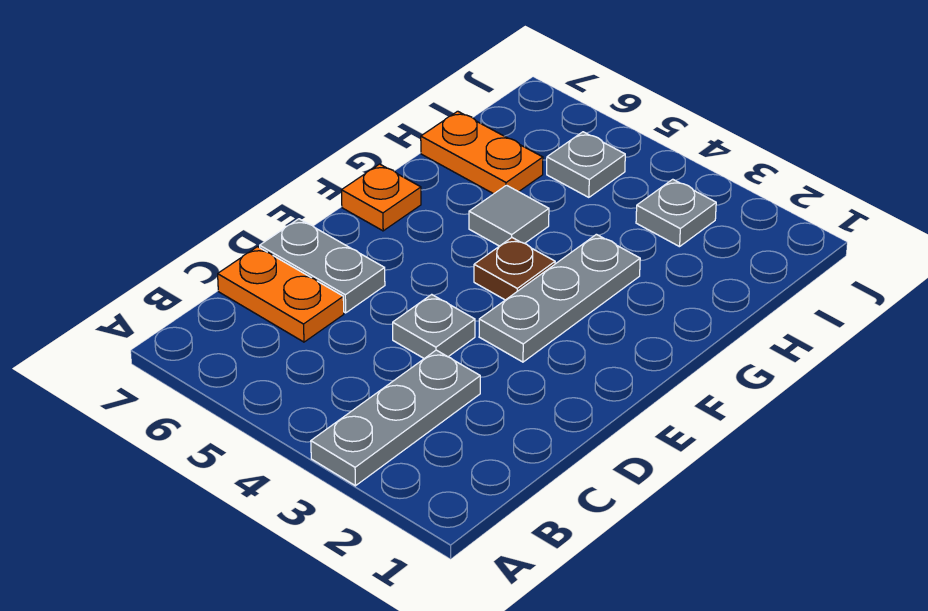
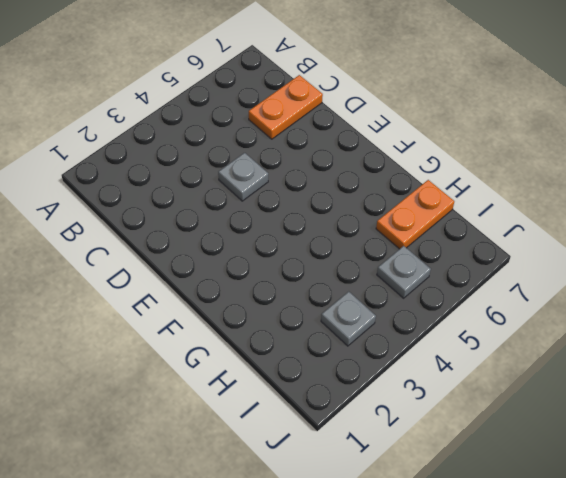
none -> grey 1x3 plate [311,350,480,486]
none -> grey 1x2 plate [260,219,385,313]

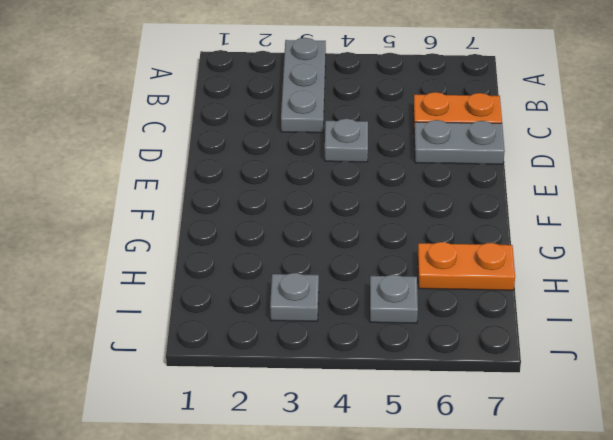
none -> grey 1x3 plate [479,234,640,362]
none -> brown 1x1 plate [474,238,555,300]

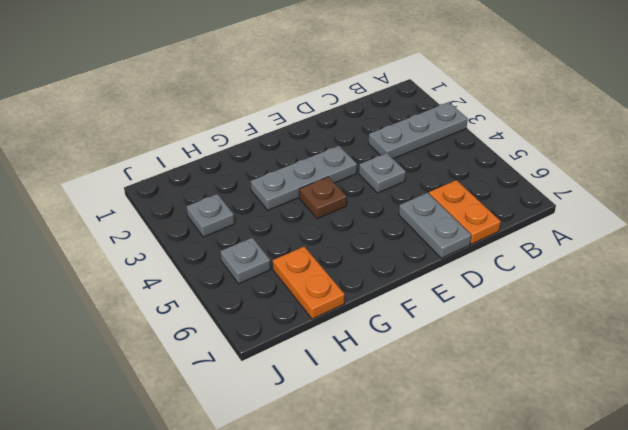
none -> orange 1x1 plate [341,164,421,231]
none -> grey 1x1 tile [469,185,549,246]

